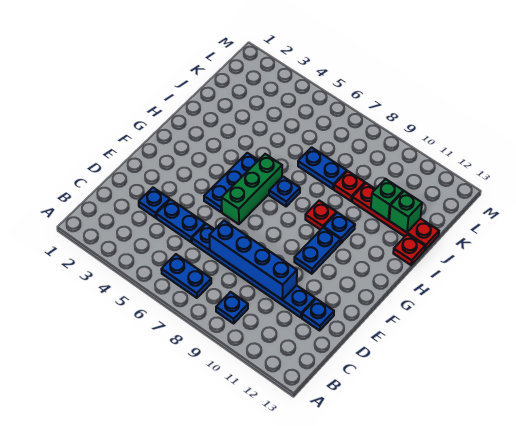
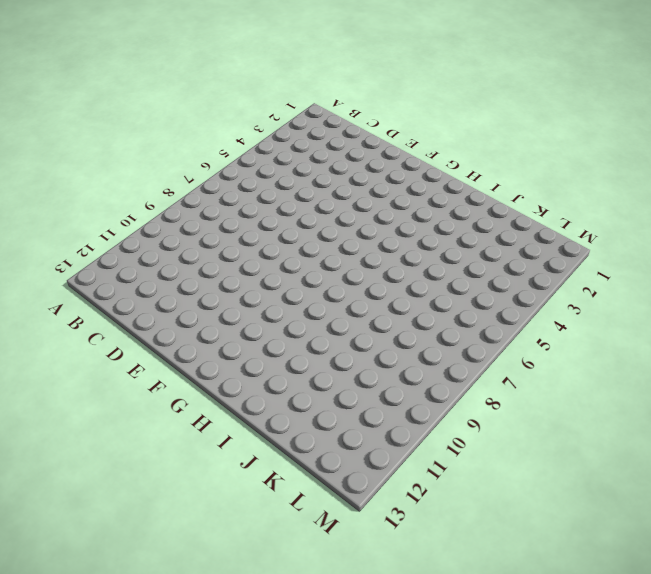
none -> blue 1x2 plate [161,254,211,298]
none -> blue 1x1 plate [216,292,248,323]
none -> blue 1x1 plate [139,188,170,218]

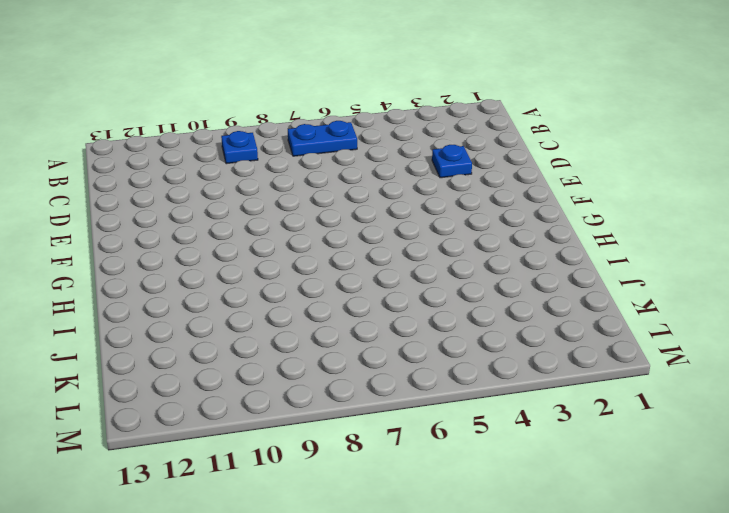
none -> blue 1x2 plate [156,200,205,242]
none -> blue 1x6 plate [192,224,315,318]
none -> blue 1x1 plate [302,299,334,330]

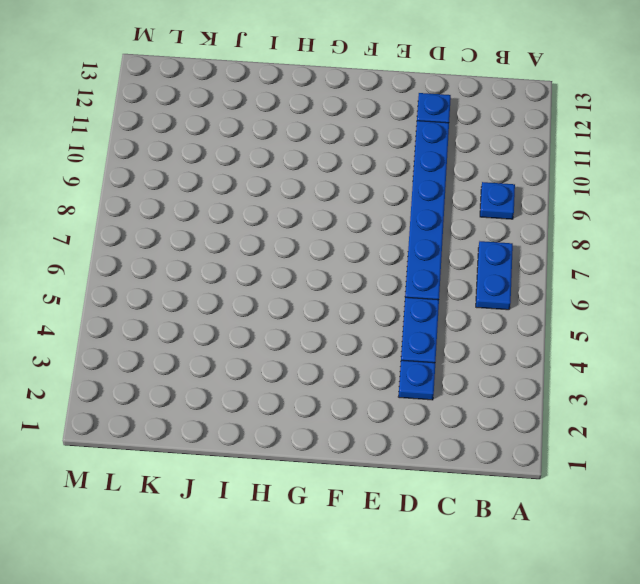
none -> blue 1x3 plate [204,153,258,212]
none -> green 1x3 brick [222,154,282,224]
none -> blue 1x2 plate [294,228,341,274]

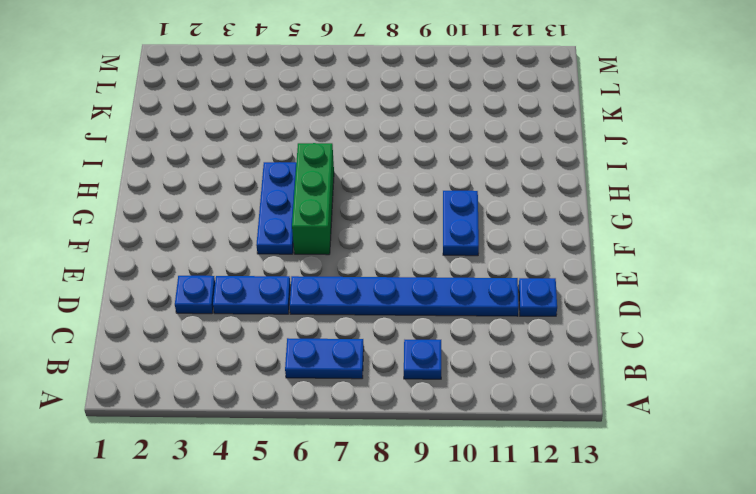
none -> blue 1x1 plate [269,177,300,206]
none -> red 1x1 plate [305,201,336,230]
none -> blue 1x1 plate [324,213,355,243]

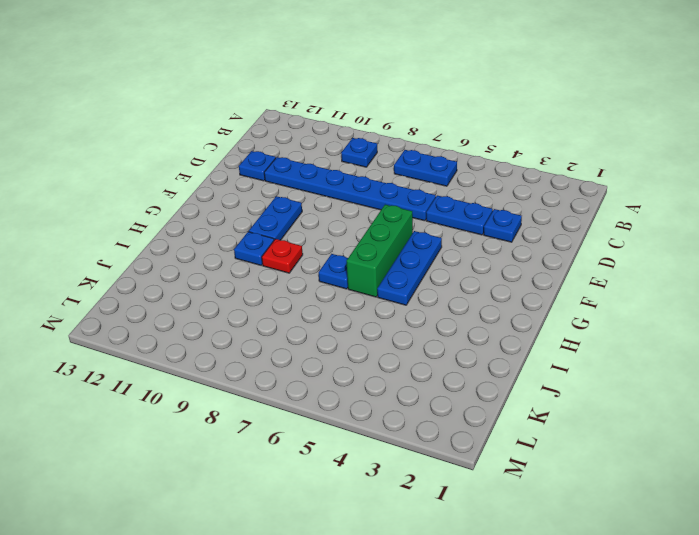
none -> red 1x1 plate [393,234,425,265]
none -> blue 1x2 plate [298,147,347,189]
none -> red 1x1 plate [334,171,365,201]

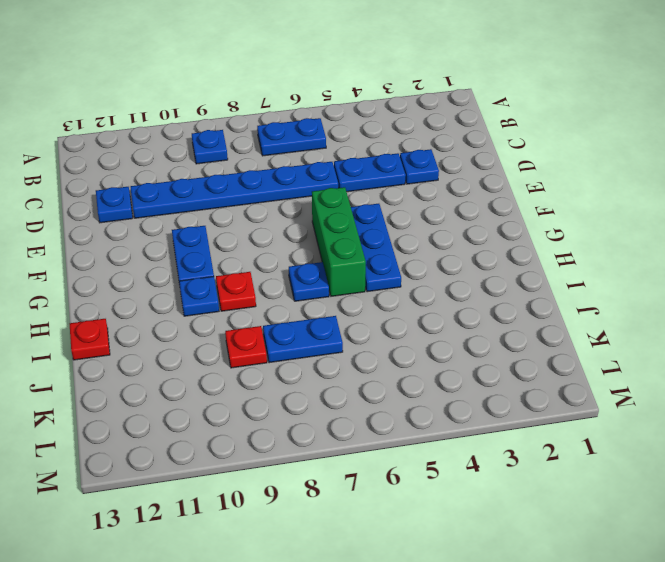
none -> red 1x4 plate [352,183,439,250]
none -> blue 1x4 brick [209,221,297,300]
none -> green 1x1 brick [371,179,403,220]

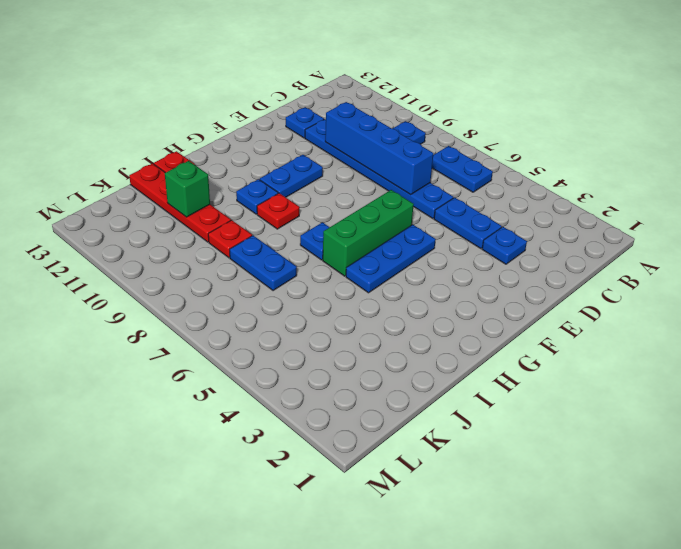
none -> green 1x1 brick [389,191,422,232]

